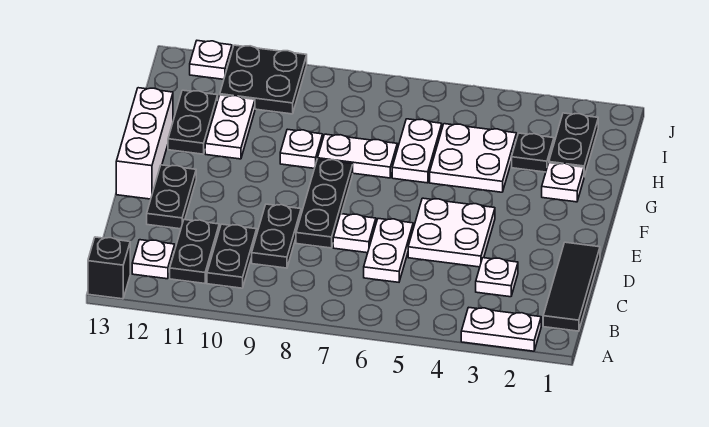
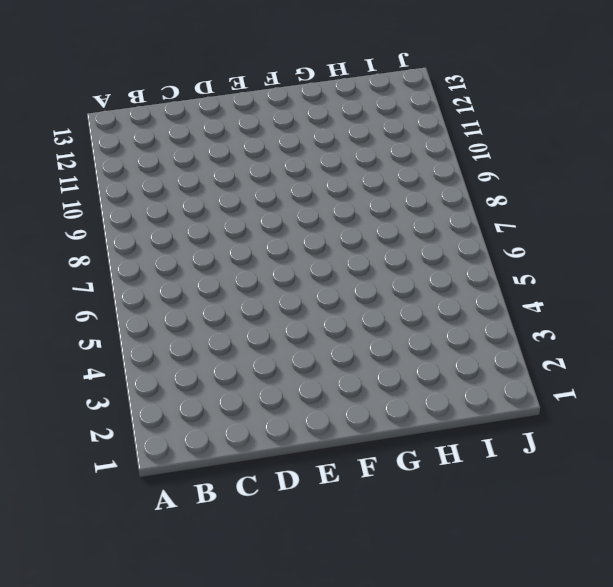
none -> white 1x2 plate [461,307,541,351]
none -> black 1x1 brick [88,237,130,299]
none -> black 1x3 tile [543,242,600,331]

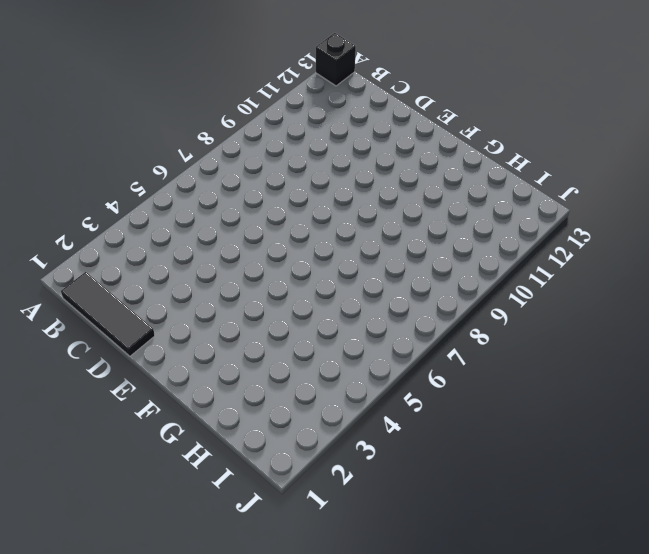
none -> white 1x2 plate [461,307,541,351]
none -> black 1x2 plate [207,224,257,288]
none -> black 1x2 plate [170,220,219,283]

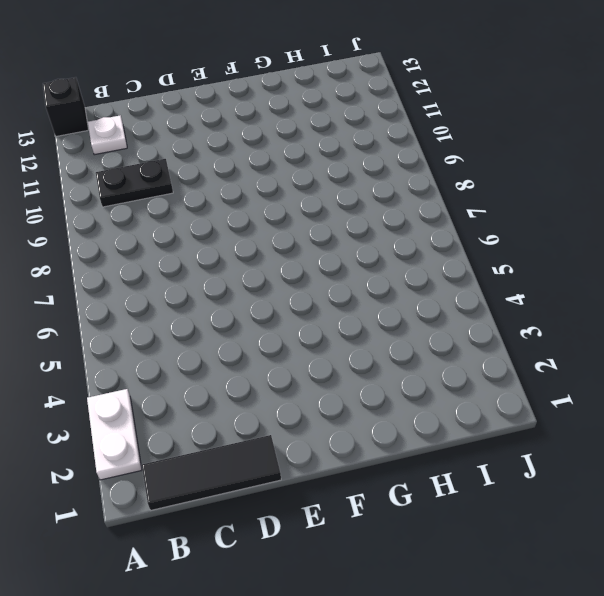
none -> black 1x2 plate [170,220,219,283]
none -> white 1x1 plate [476,258,518,297]
none -> white 1x2 plate [364,219,413,282]

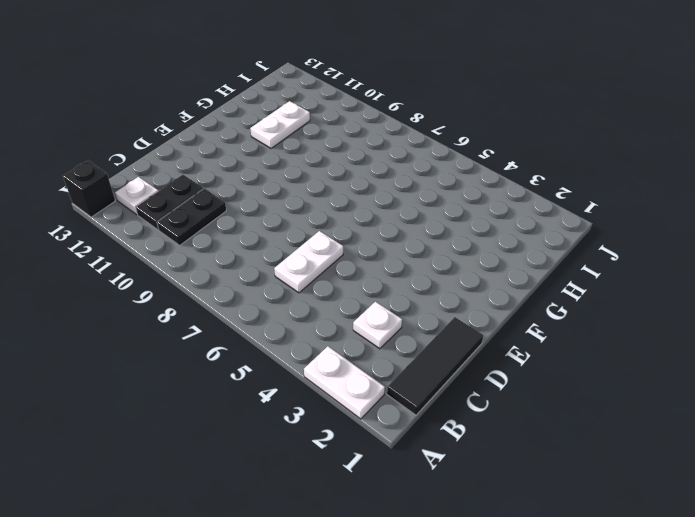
none -> black 1x2 plate [252,204,301,268]
none -> white 2x2 plate [408,198,495,267]
none -> white 1x1 plate [333,214,376,253]

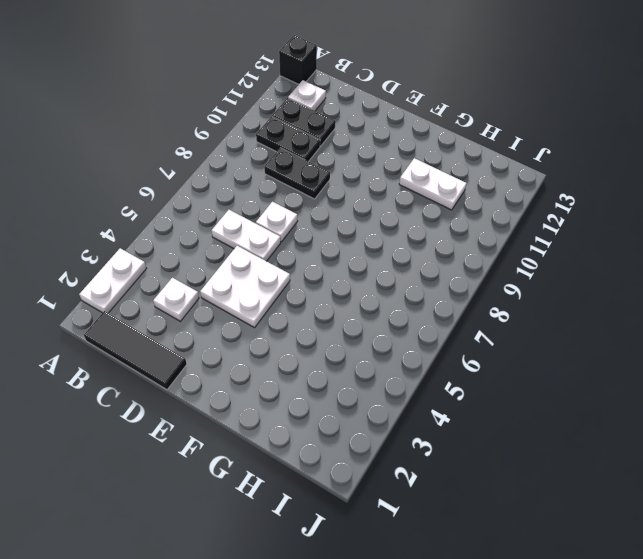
none -> black 1x3 plate [296,159,353,248]
none -> black 1x2 plate [147,165,196,229]
none -> white 1x3 brick [116,88,173,199]

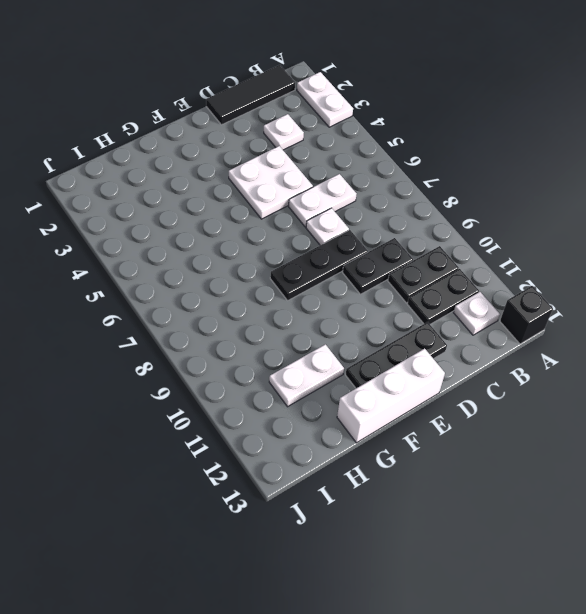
black 1x3 plate [346,322,447,388] -> black 1x2 plate [147,165,196,229]
none -> white 1x1 plate [542,163,584,202]
none -> white 2x2 plate [430,124,517,192]
none -> white 1x2 plate [392,119,442,183]

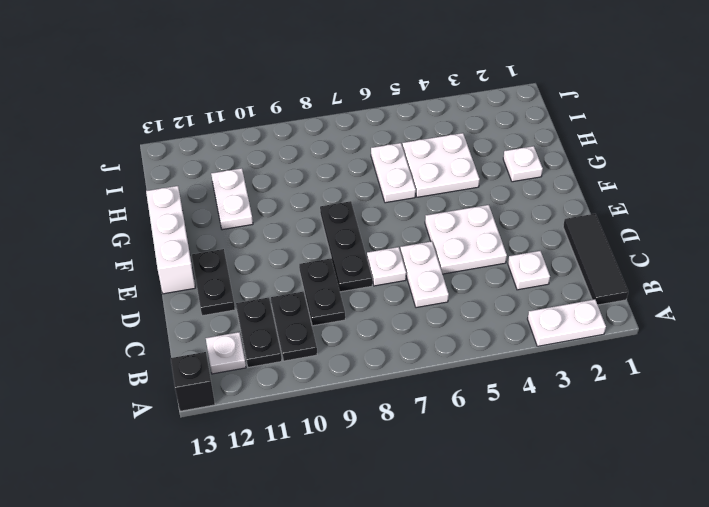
none -> white 1x2 plate [318,134,397,178]
none -> white 1x1 plate [280,129,323,168]
none -> black 1x2 plate [168,90,218,154]

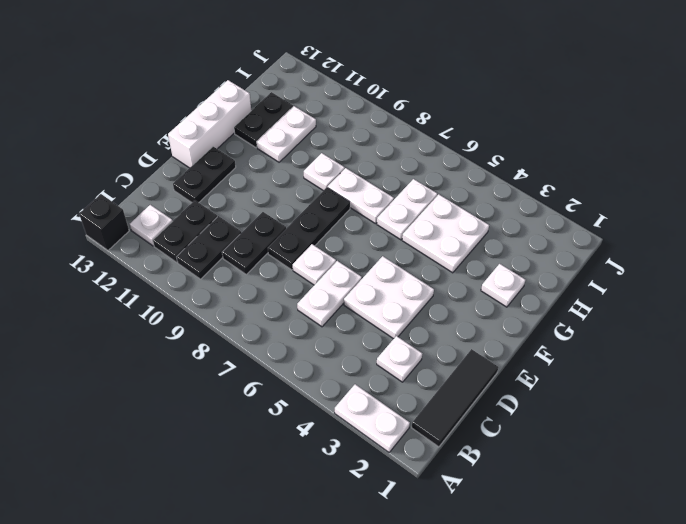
none -> black 1x2 plate [549,113,598,177]
none -> black 1x1 plate [512,133,554,172]
none -> black 2x2 plate [220,45,307,114]

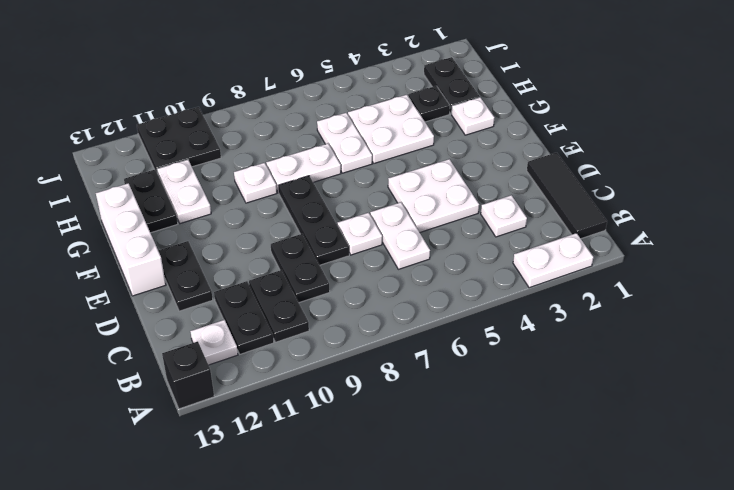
none -> white 1x1 plate [190,41,232,79]

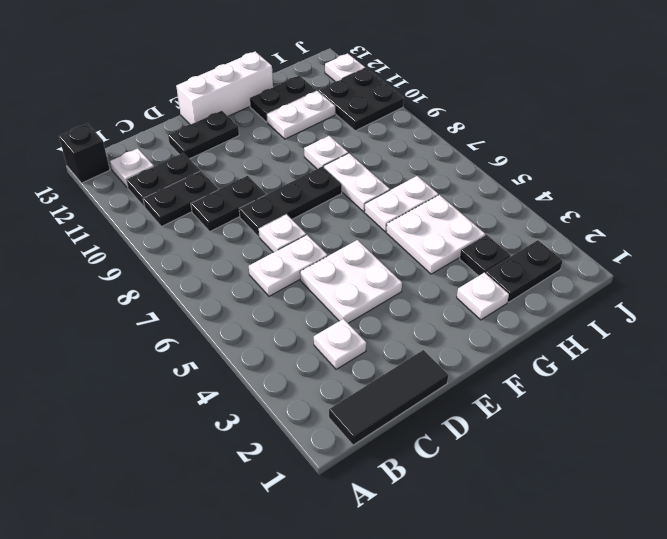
none -> white 1x2 plate [461,307,541,351]

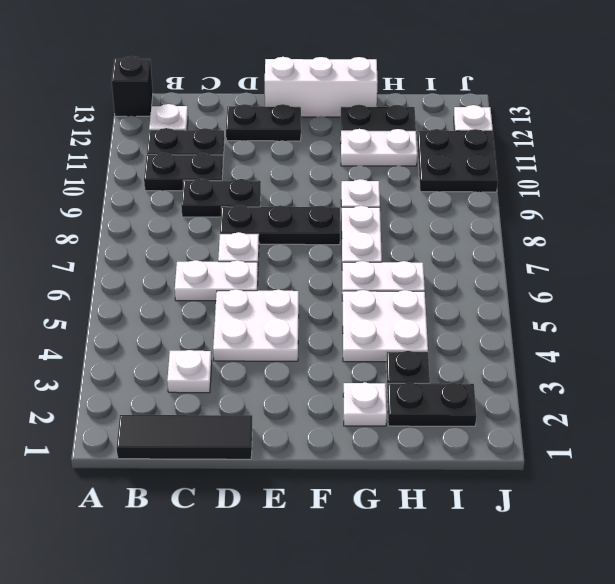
none -> white 1x2 plate [461,307,541,351]

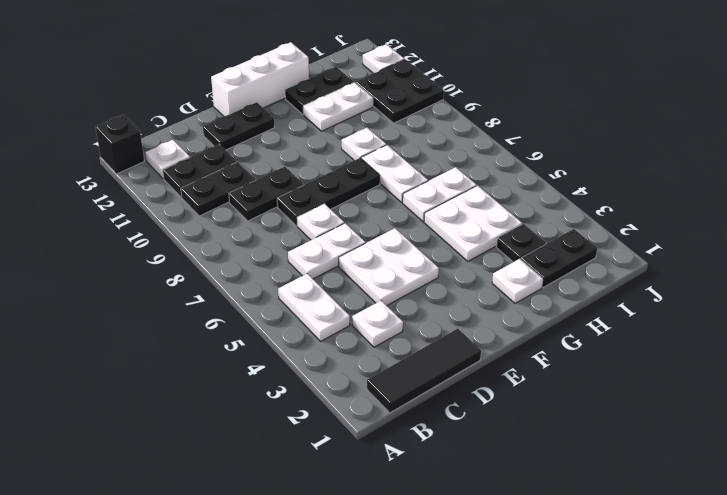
white 1x2 plate [278,274,350,341] -> white 1x2 plate moved to [461,307,541,351]

